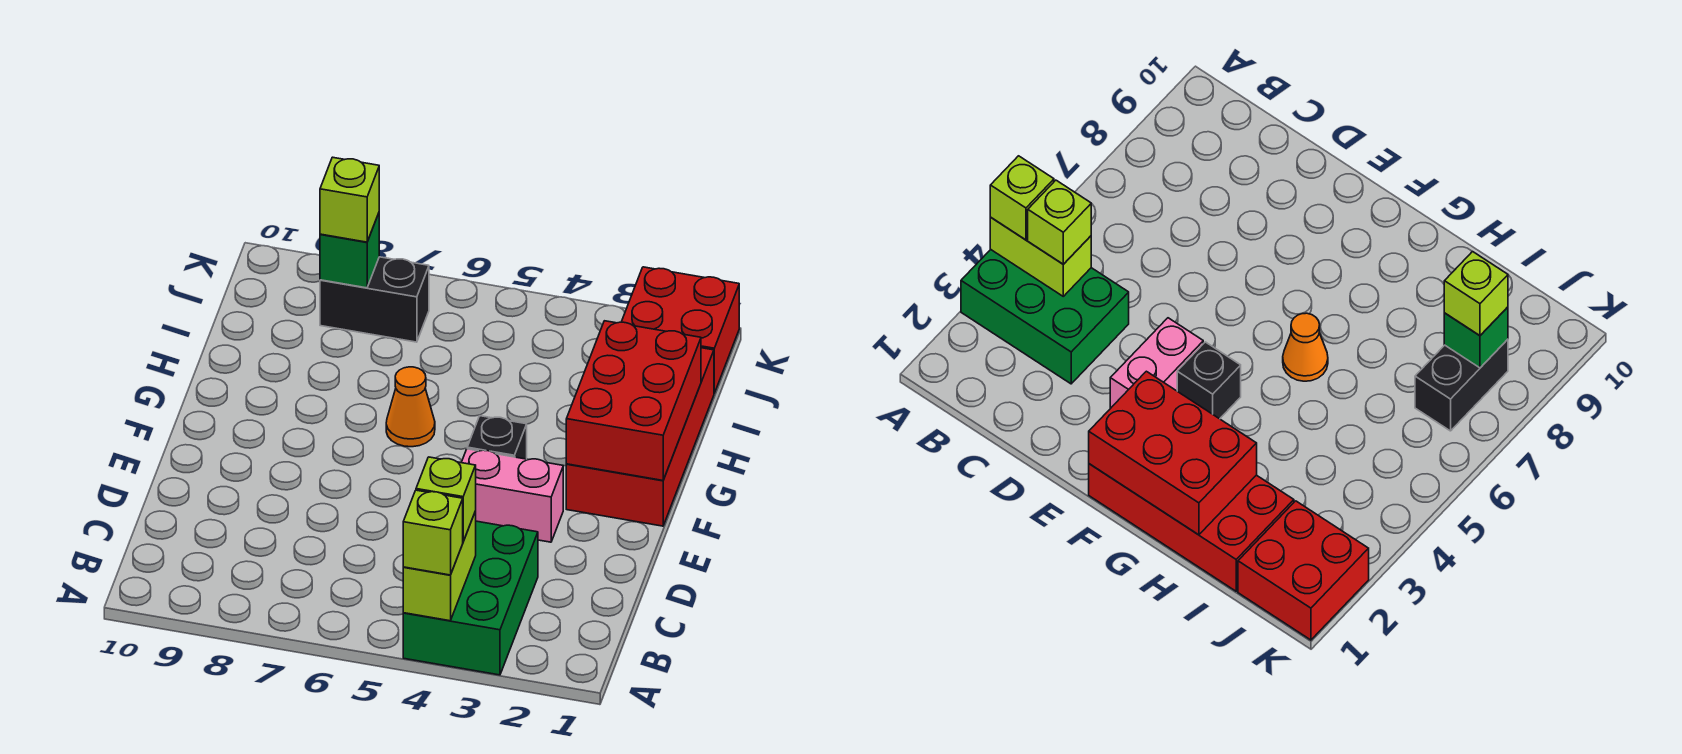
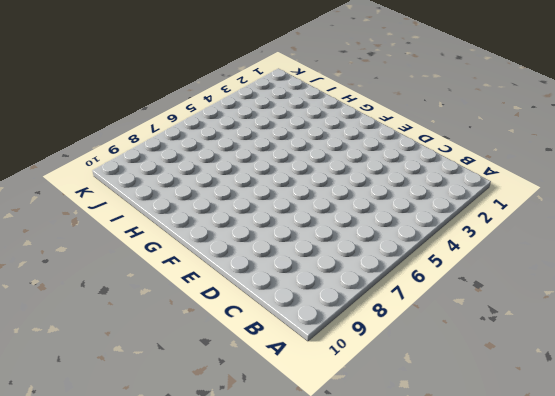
none -> green 2x3 brick [403,521,538,675]
none -> pink 1x2 brick [461,449,563,542]
none -> red 2x4 brick [566,348,714,526]

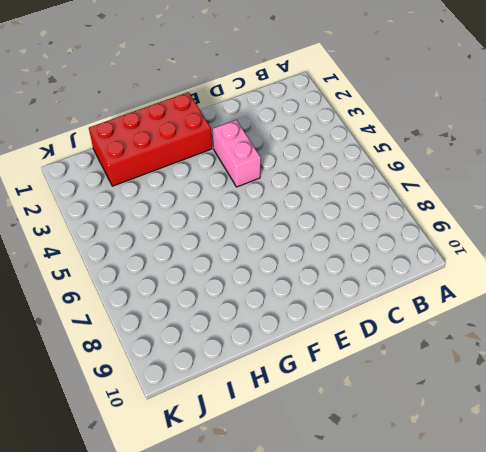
none -> green 2x3 brick [403,521,538,675]
none -> black 1x1 brick [467,416,527,459]
none -> orange 1x1 cone [386,367,435,447]

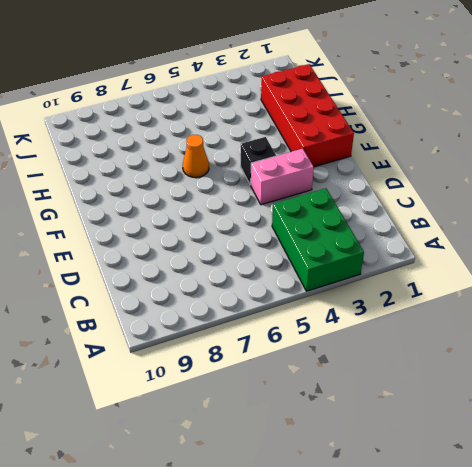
none -> red 2x2 brick [622,267,739,393]
none -> black 1x2 brick [320,257,429,342]
none -> lime 1x2 brick [403,511,476,621]

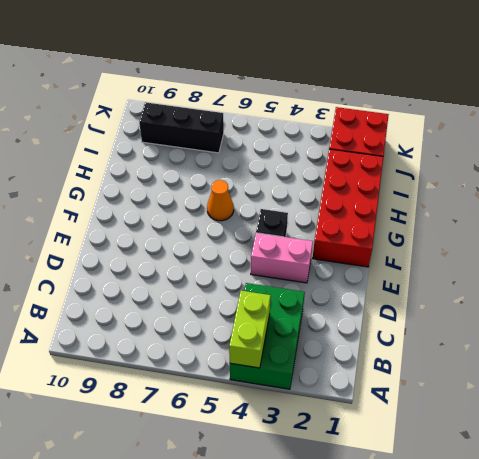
black 1x3 brick [139,102,224,153] -> black 1x2 brick [320,257,429,342]
none -> red 2x3 brick [566,321,701,480]
none -> green 1x1 brick [320,213,379,288]
none -> lime 1x1 brick [403,490,463,575]

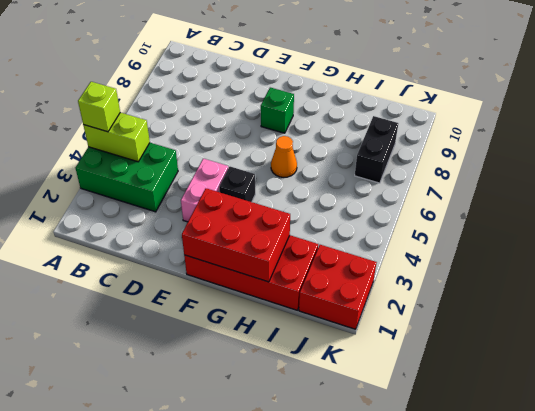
green 1x1 brick [261,88,294,133] -> green 1x1 brick moved to [320,213,379,288]
none -> lime 1x1 brick [416,457,476,541]
none -> lime 1x1 brick [320,157,379,242]

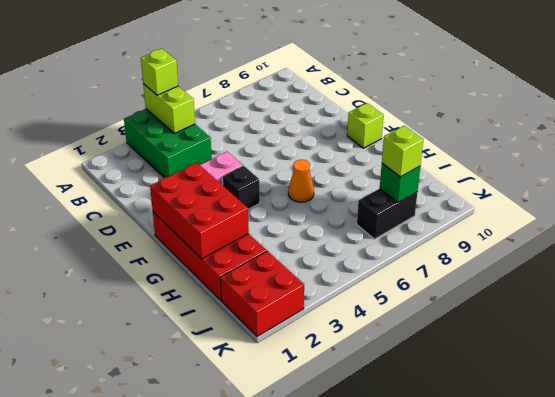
lime 1x1 brick [347,103,384,148] -> lime 1x1 brick moved to [416,457,476,541]

